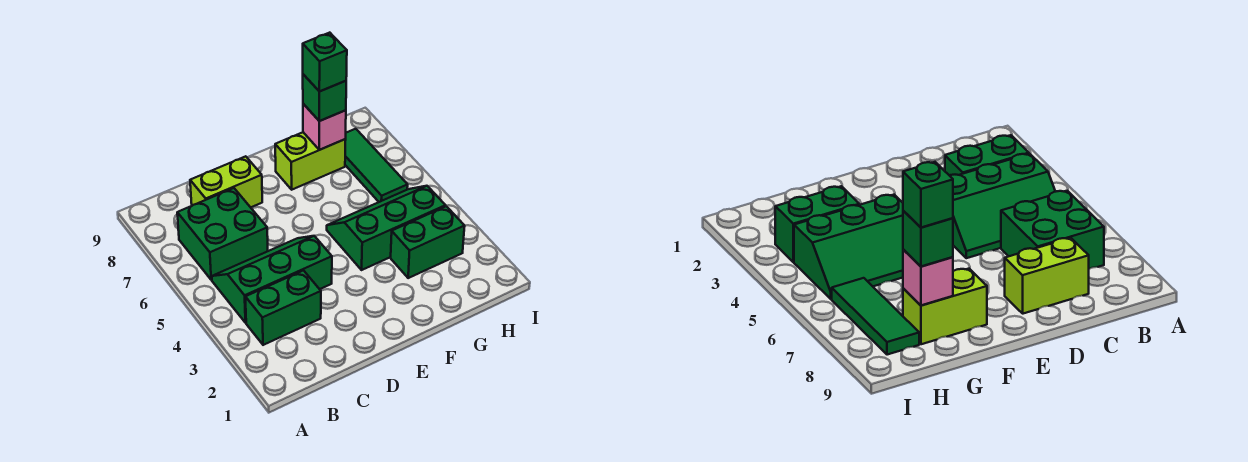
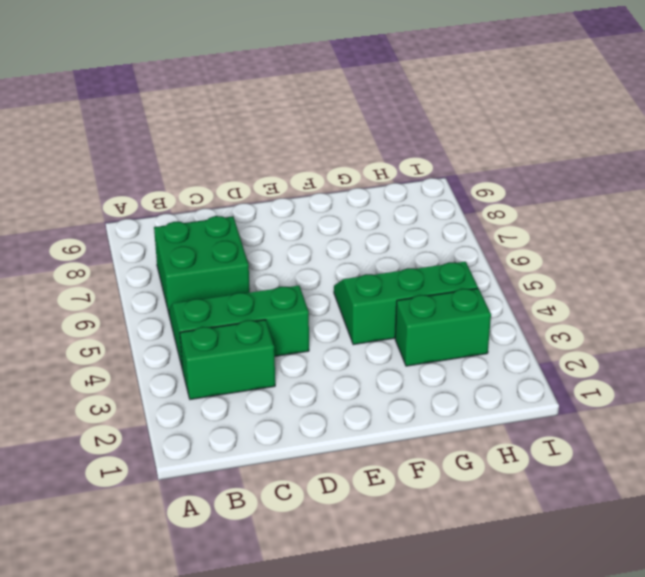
none -> lime 1x2 brick [190,156,262,207]
none -> lime 1x2 brick [275,132,346,190]

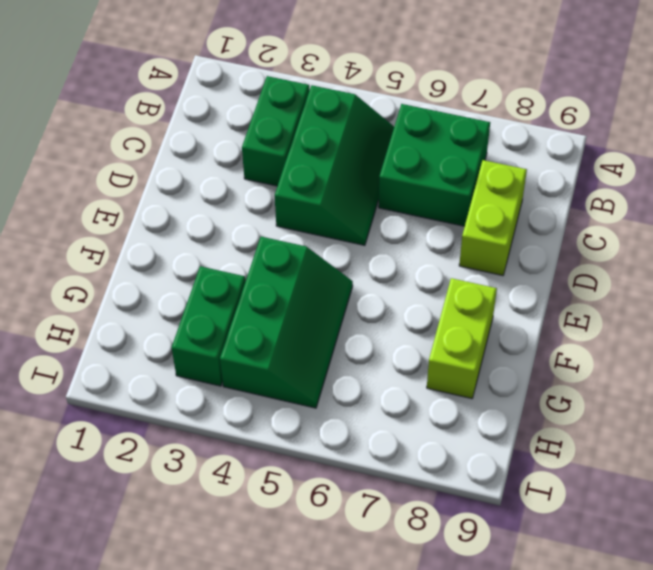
none -> green 1x3 tile [345,129,408,202]
none -> pink 1x1 brick [303,104,346,150]

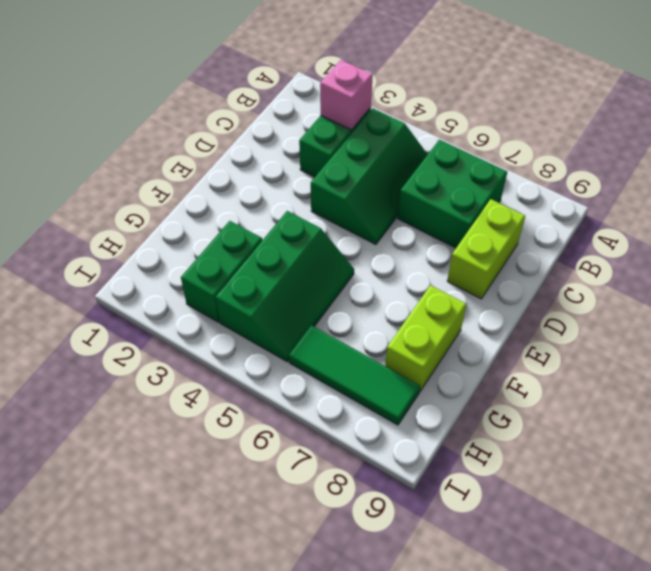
pink 1x1 brick [320,60,373,130] -> pink 1x1 brick moved to [303,104,346,150]
none -> green 1x1 brick [303,74,346,121]
none -> green 1x1 brick [303,33,347,92]

